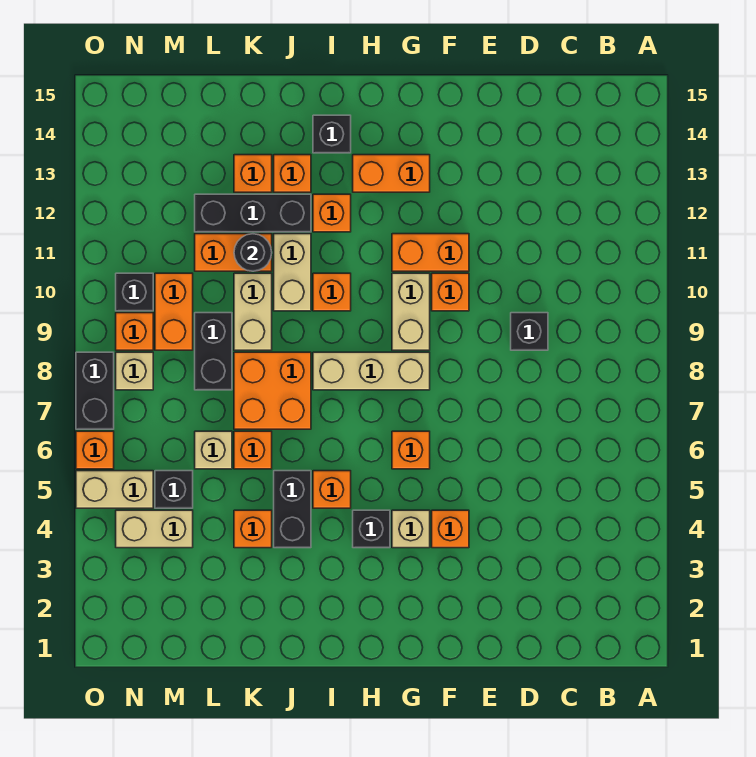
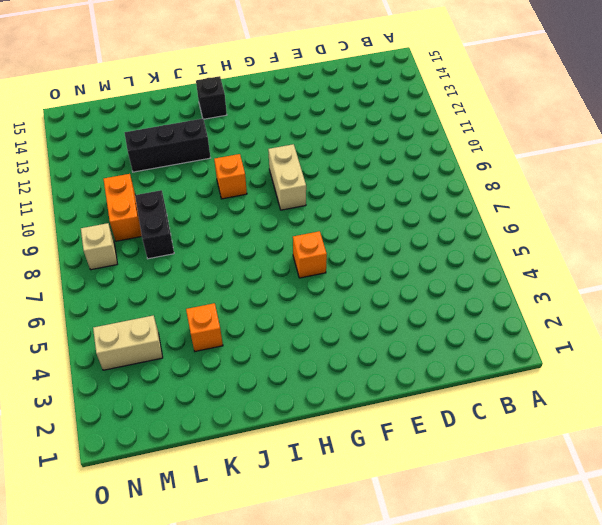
none -> black 1x1 brick [511,313,548,350]
none -> orange 1x1 brick [432,510,469,548]
none -> orange 1x1 brick [432,273,469,311]
none -> orange 1x2 brick [392,234,469,271]

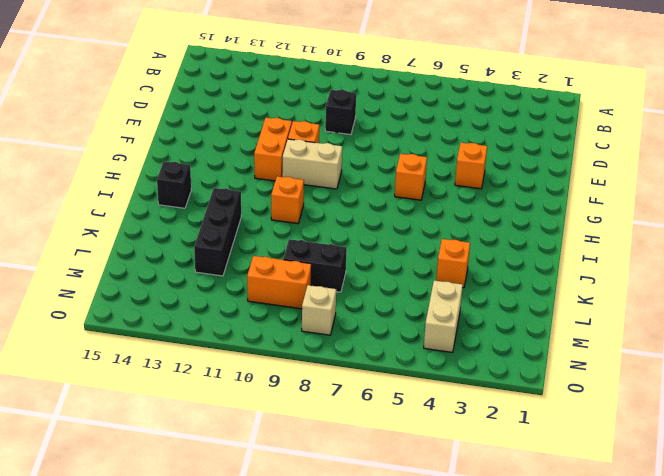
none -> tan 1x1 brick [392,510,430,548]
none -> tan 1x3 brick [313,352,430,390]
none -> orange 1x2 brick [353,155,430,192]
none -> black 1x1 brick [353,510,390,548]

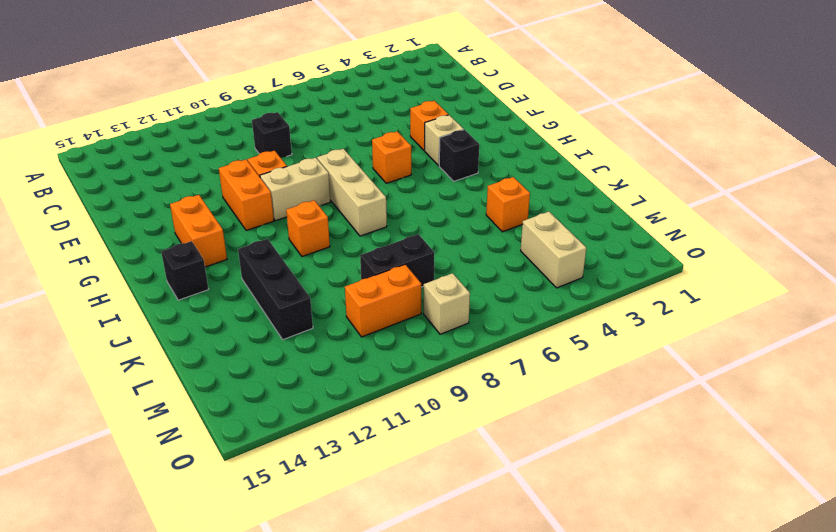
none -> orange 1x1 brick [313,471,351,508]
none -> orange 1x1 brick [313,194,351,232]
none -> black 1x2 brick [274,471,311,548]
none -> orange 2x2 brick [234,352,311,429]

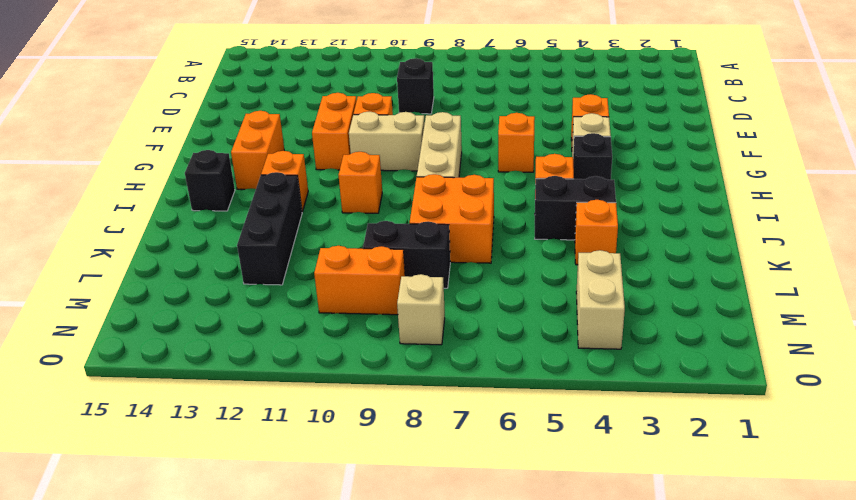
none -> tan 1x2 brick [274,234,311,311]
none -> orange 1x1 brick [274,155,311,192]
none -> orange 1x1 brick [234,431,272,469]
none -> tan 1x2 brick [234,273,272,350]

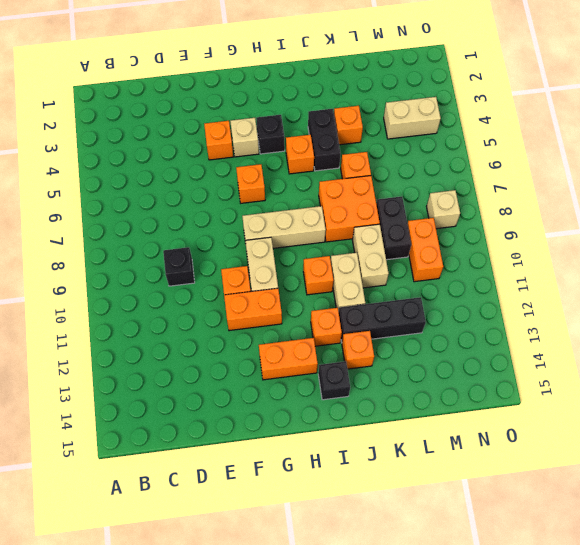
none -> orange 1x2 brick [195,234,272,271]
none -> orange 1x1 brick [234,155,272,192]
none -> tan 1x1 brick [195,431,232,469]
none -> black 1x1 brick [155,471,193,508]

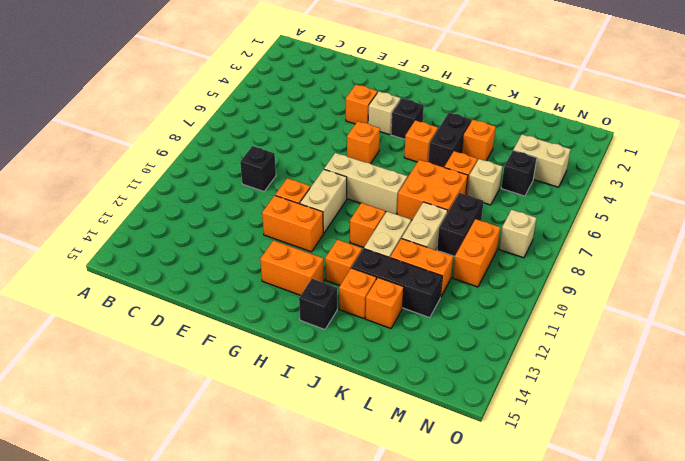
none -> tan 1x2 brick [76,471,153,508]
none -> orange 1x1 brick [116,313,153,350]
none -> black 1x1 brick [116,273,153,311]
none -> orange 1x1 brick [76,431,114,469]

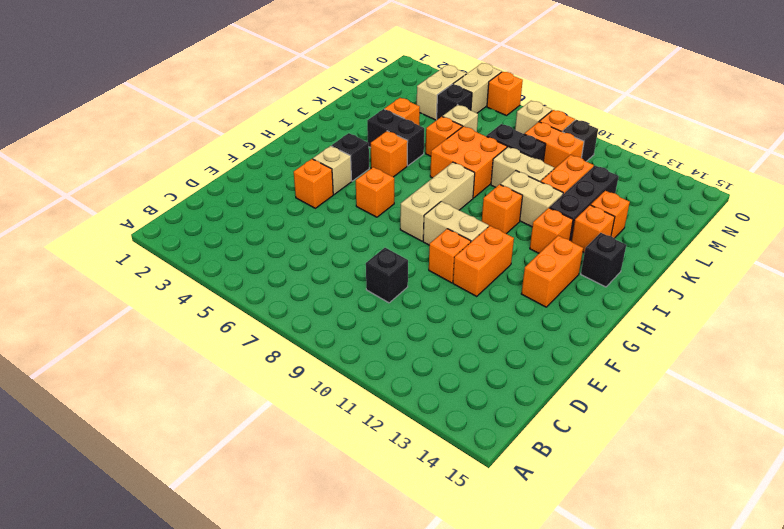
none -> black 1x2 brick [76,352,114,429]
none -> black 1x1 round brick [234,234,272,271]

